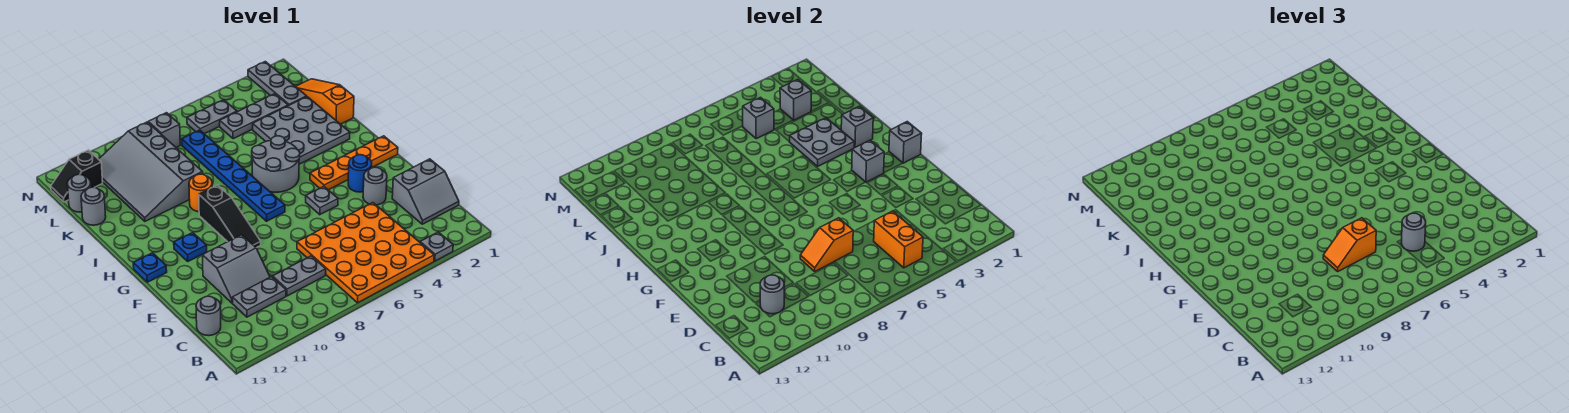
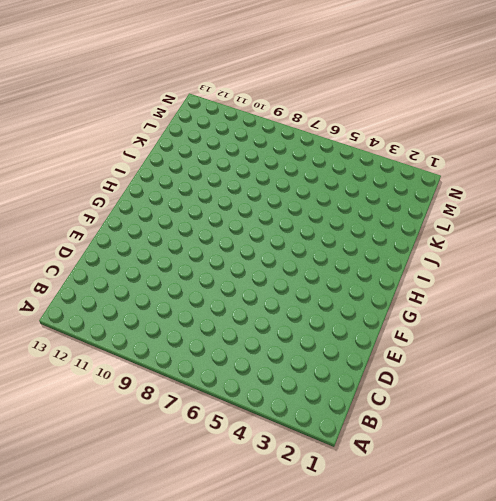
none -> grey 1x1 plate [420,232,453,261]
none -> orange 4x4 plate [297,203,434,303]
none -> grey 2x2 slope [392,159,459,224]
none -> grey 1x2 plate [273,256,326,296]

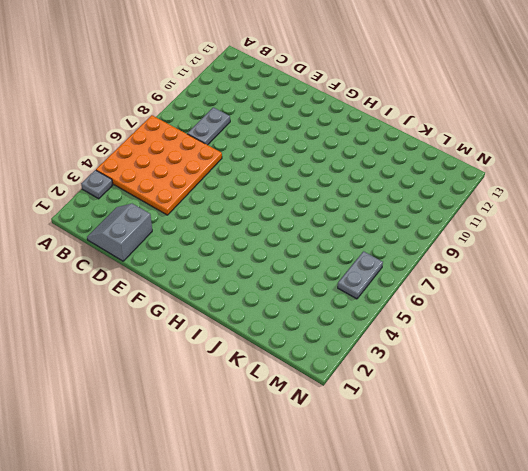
none -> grey 1x2 plate [233,277,286,317]
none -> grey 1x1 round brick [196,296,221,336]
none -> grey 2x2 slope [203,235,270,303]
none -> grey 1x1 round brick [363,167,387,205]

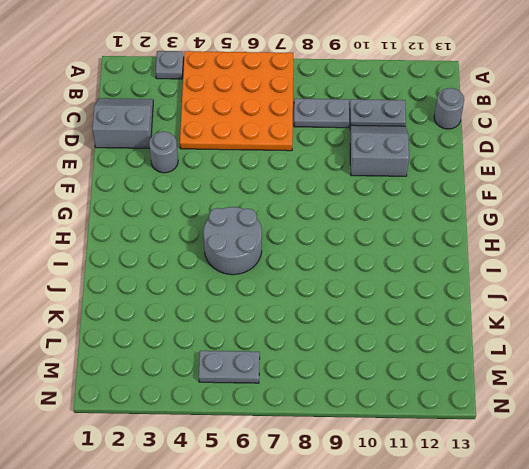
none -> blue 1x1 round brick [348,155,372,192]
none -> grey 1x1 plate [306,186,338,215]
none -> black 1x3 slope [199,185,261,248]
none -> orange 1x4 plate [310,136,398,190]

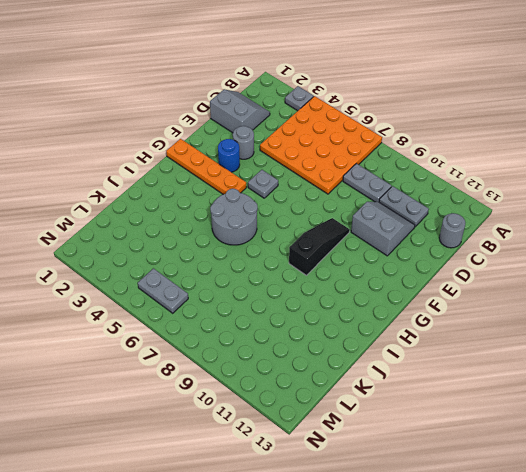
none -> blue 1x6 plate [182,130,285,221]
none -> blue 1x1 plate [174,233,207,261]
none -> blue 1x1 plate [133,253,167,282]
none -> grey 3x3 plate [253,97,350,164]

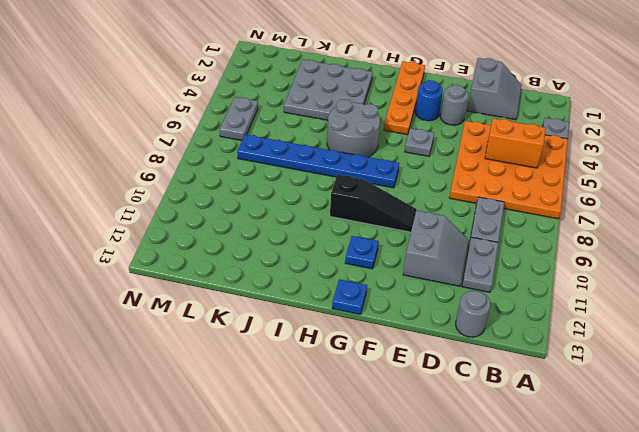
none -> orange 1x1 round brick [189,174,212,212]
none -> orange 1x3 slope [296,79,354,124]
none -> grey 3x4 slope [99,122,203,221]
none -> grey 1x1 round brick [81,187,106,225]

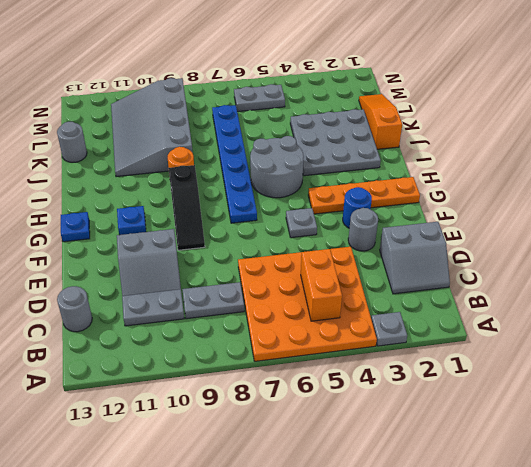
none -> grey 1x3 plate [248,62,307,106]
none -> grey 1x3 plate [220,94,288,139]
none -> grey 1x1 round brick [67,174,91,212]
none -> grey 1x1 brick [148,113,180,147]

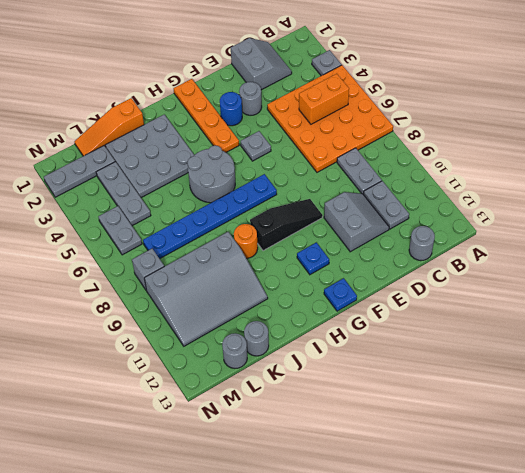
none -> black 1x2 slope [51,150,103,202]
none -> grey 1x1 round brick [760,275,784,314]
none -> orange 1x2 slope [800,218,853,271]
none -> grey 1x1 brick [889,122,922,163]

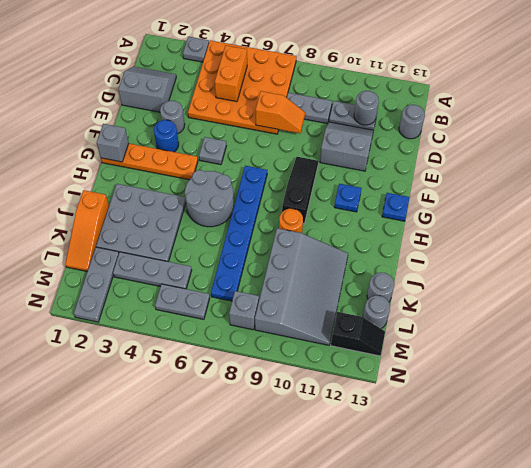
none -> grey 1x1 brick [852,140,884,182]
none -> grey 1x1 brick [841,106,873,148]
none -> grey 2x2 plate [790,118,854,166]
none -> grey 1x1 brick [780,79,811,120]

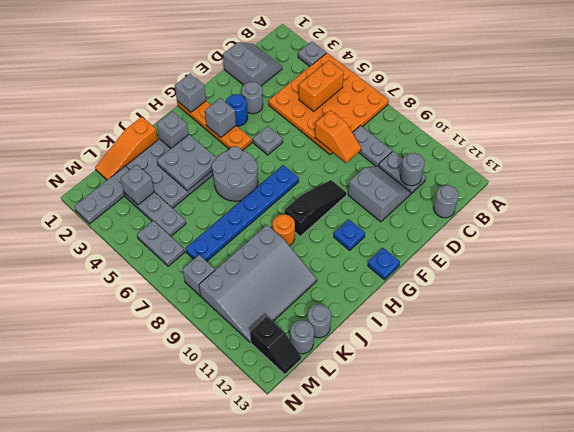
none -> grey 1x1 brick [743,97,774,139]
none -> grey 1x1 round brick [1401,213,1426,251]
none -> orange 1x2 slope [1323,218,1376,271]

